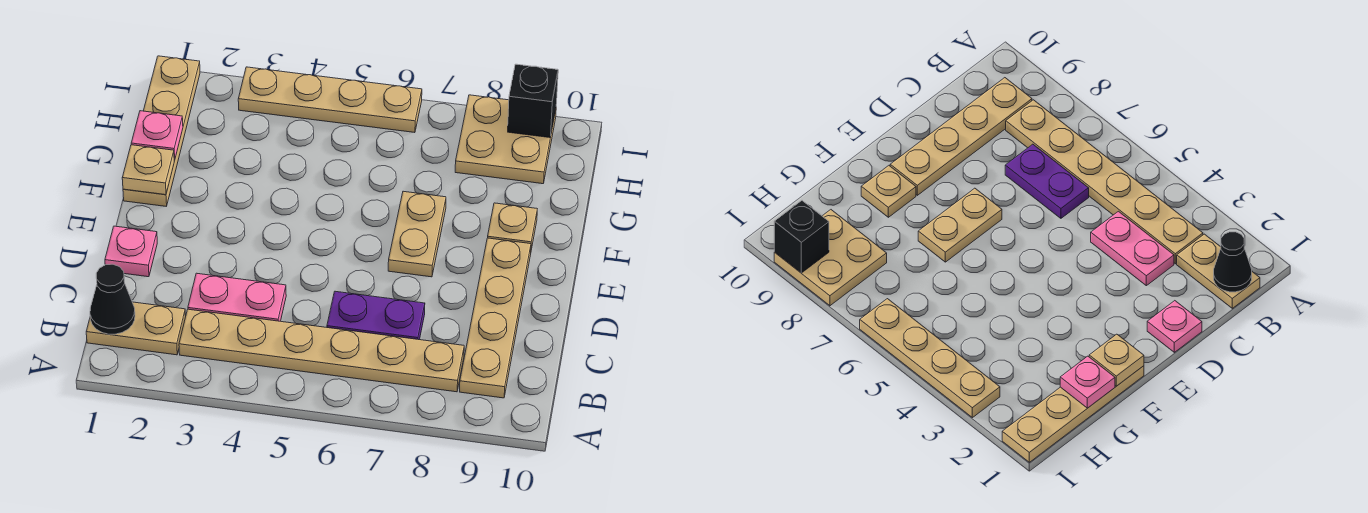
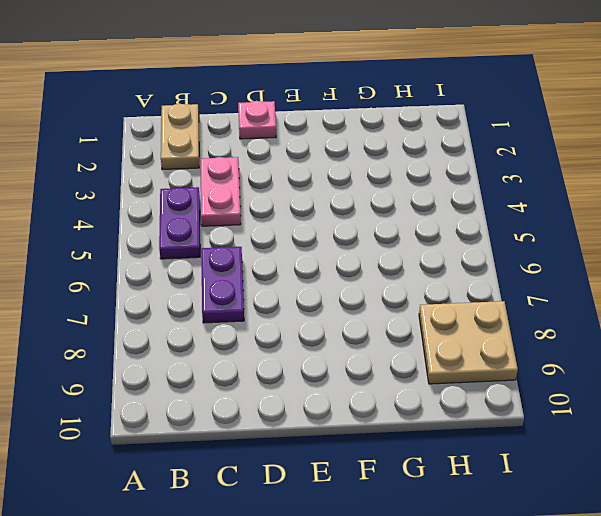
purple 1x2 plate [159,187,200,259] -> tan 1x6 plate [179,309,464,392]
none -> tan 1x4 plate [460,238,531,398]
none -> tan 1x2 plate [388,191,446,277]
none -> tan 1x4 plate [123,56,200,206]

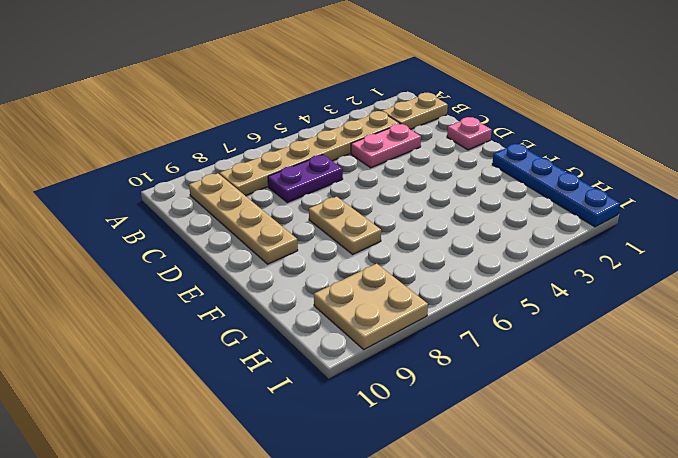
blue 1x4 plate [492,144,620,227] -> tan 1x4 plate [123,56,200,206]
none -> tan 1x1 plate [488,203,537,250]
none -> tan 1x4 plate [238,67,422,133]
none -> black 1x1 cone [90,264,135,334]

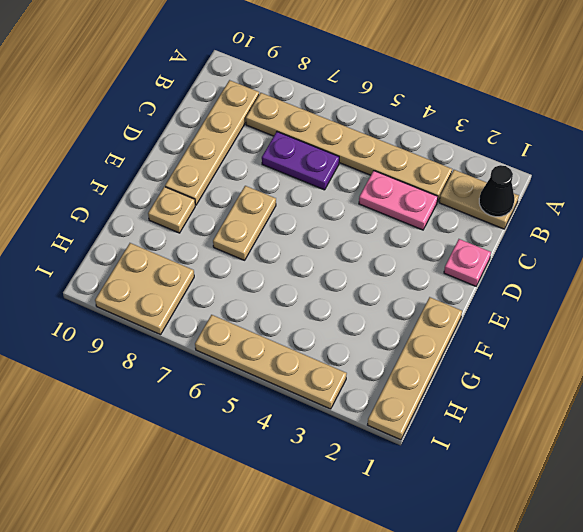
none -> tan 1x1 plate [122,145,174,195]
none -> pink 1x1 plate [131,111,183,160]
none -> black 1x1 brick [508,64,558,138]

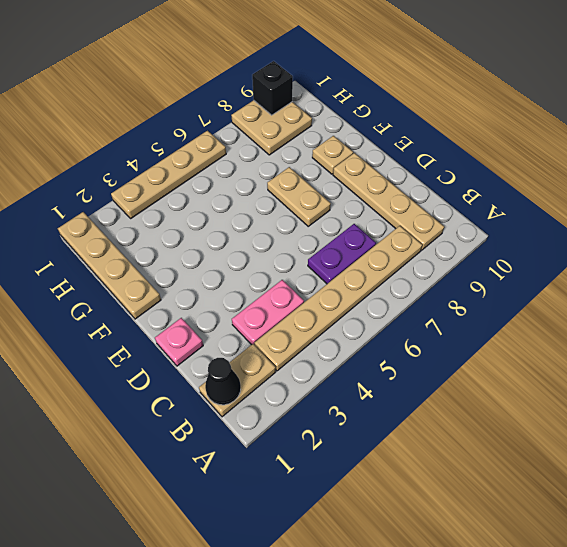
none -> tan 1x1 plate [122,145,174,195]
none -> pink 1x1 plate [131,111,183,160]

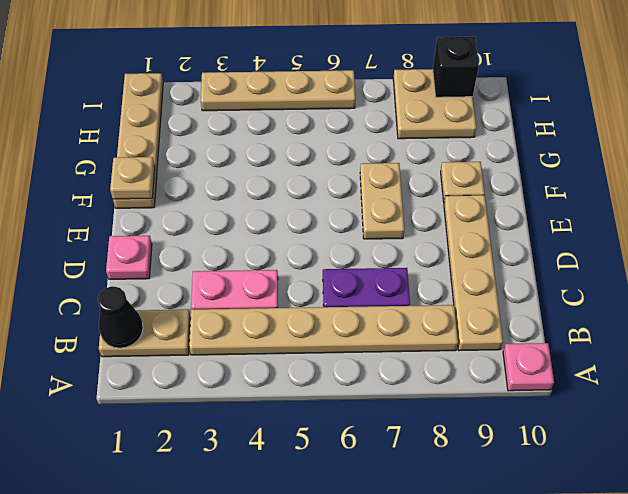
pink 1x1 plate [503,343,554,391] -> pink 1x1 plate moved to [131,111,183,160]

